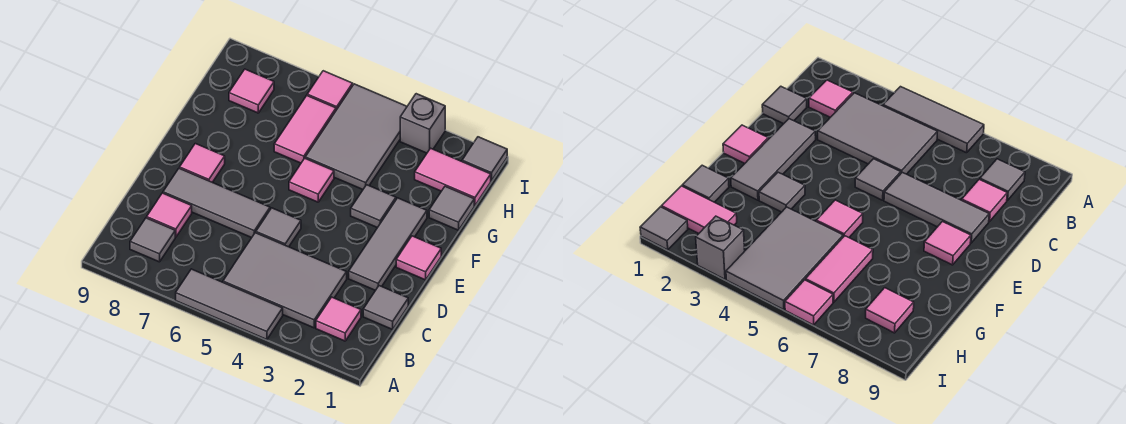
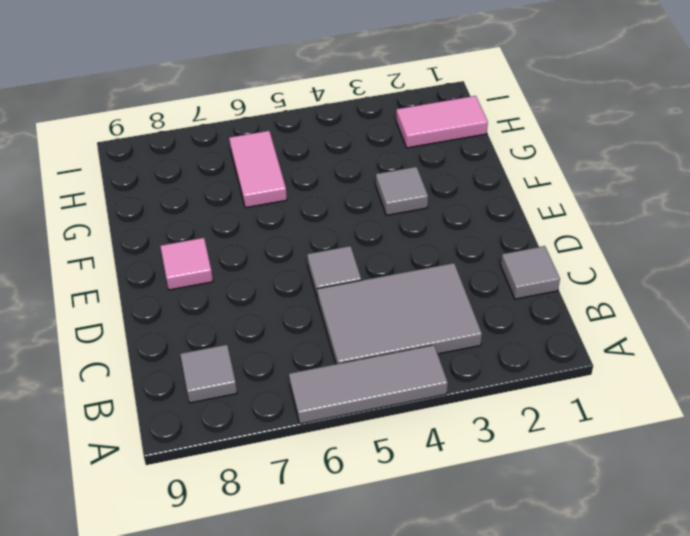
none -> pink 1x1 tile [316,297,361,341]
none -> pink 1x1 tile [147,193,192,237]
none -> grey 1x3 tile [349,198,427,290]

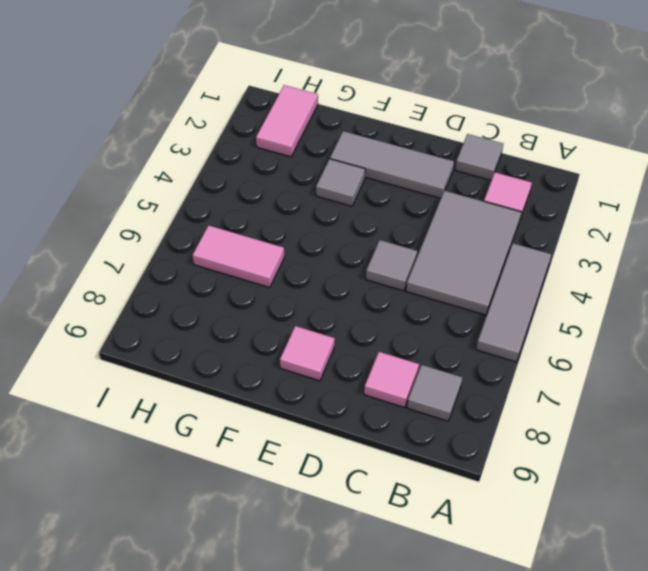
none -> grey 1x3 tile [163,168,270,238]
none -> pink 1x1 tile [396,236,441,280]
none -> pink 1x1 tile [289,158,334,202]

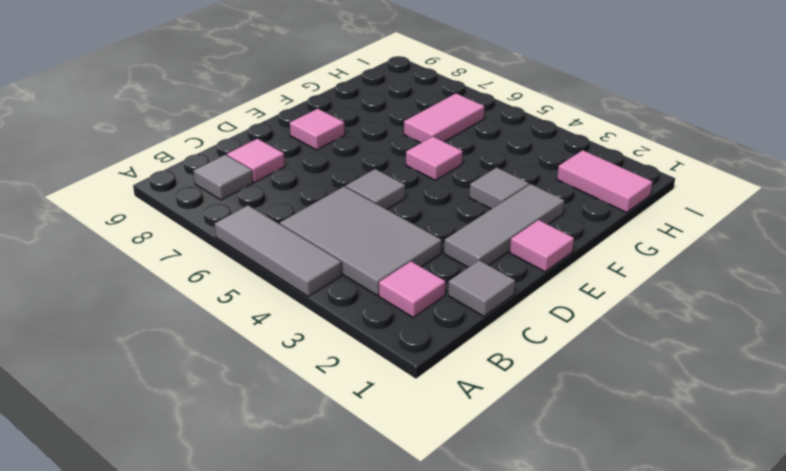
none -> grey 1x3 tile [163,168,270,238]
none -> grey 1x1 tile [429,186,474,230]
none -> grey 2x3 tile [305,84,407,190]

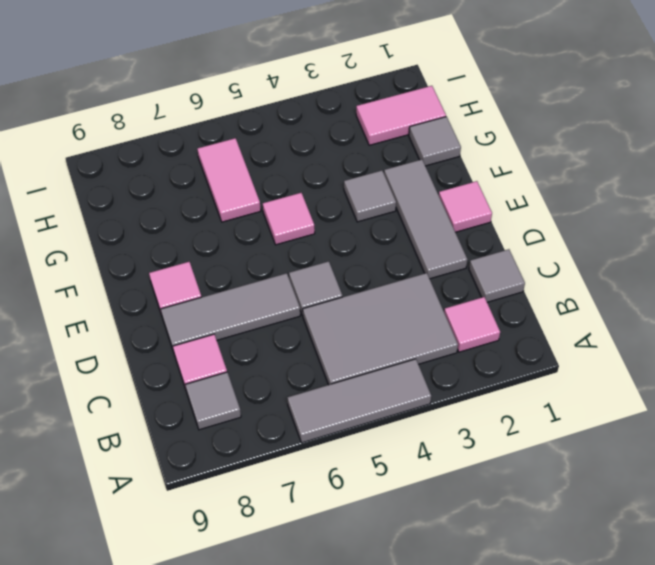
none -> grey 2x3 tile [305,84,407,190]
none -> pink 1x1 tile [229,69,274,113]
none -> grey 1x1 tile [462,137,507,181]

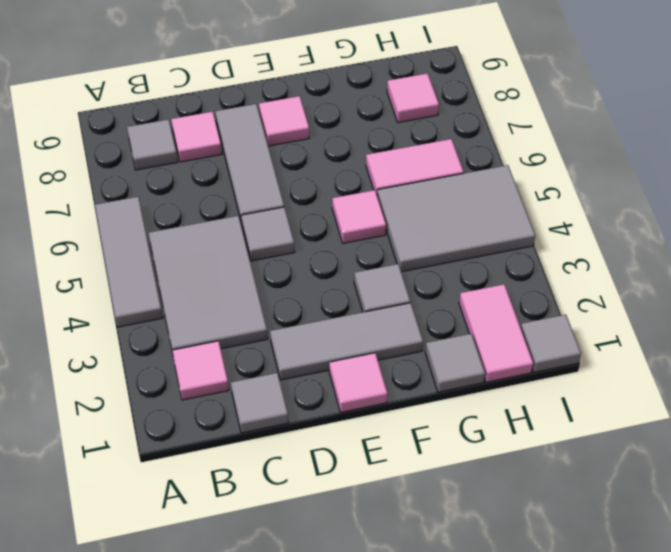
none -> grey 1x1 brick [400,94,445,153]
none -> pink 1x1 tile [307,71,353,110]

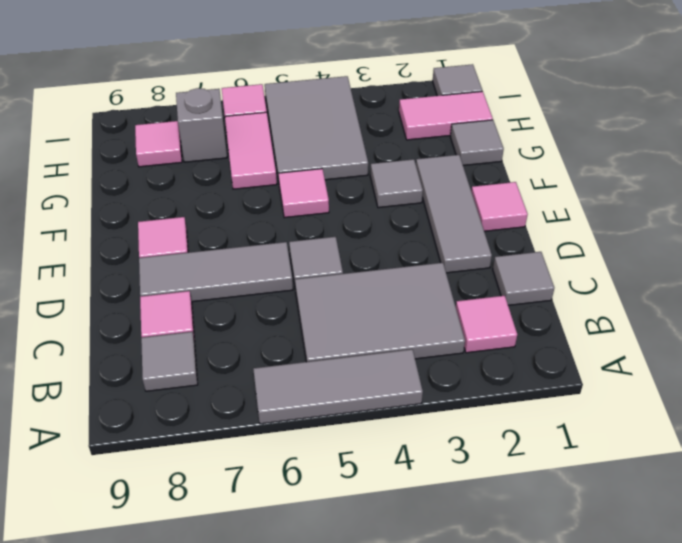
grey 1x1 brick [176,88,227,162] -> grey 1x1 brick moved to [400,94,445,153]

